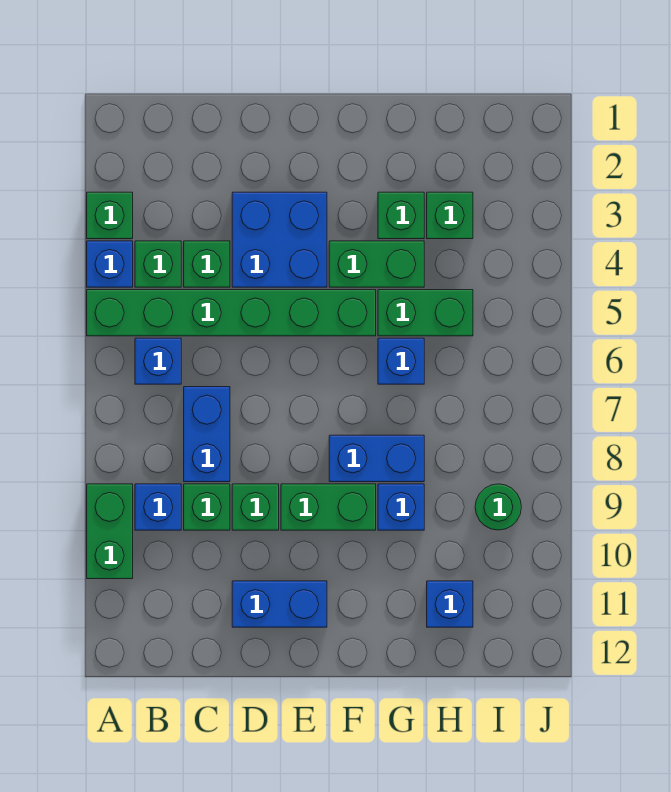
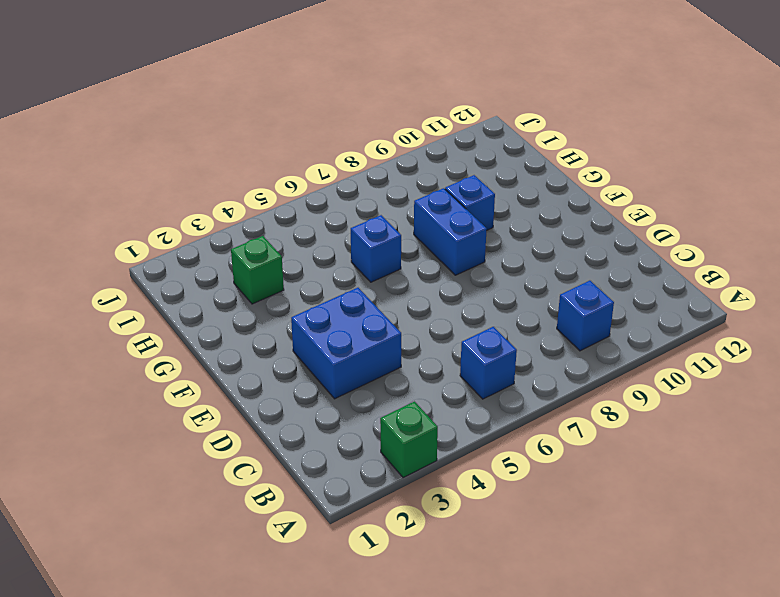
none -> blue 1x1 brick [87,241,133,287]
none -> green 1x6 brick [87,290,376,336]
none -> green 1x2 brick [87,484,133,579]

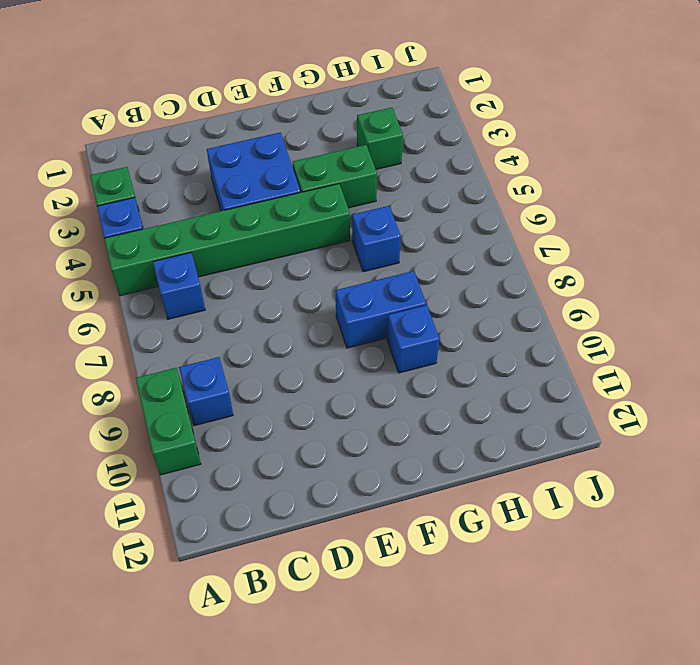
none -> green 1x1 brick [135,241,181,287]
none -> green 1x1 brick [184,241,230,287]
none -> blue 1x2 brick [184,387,230,482]

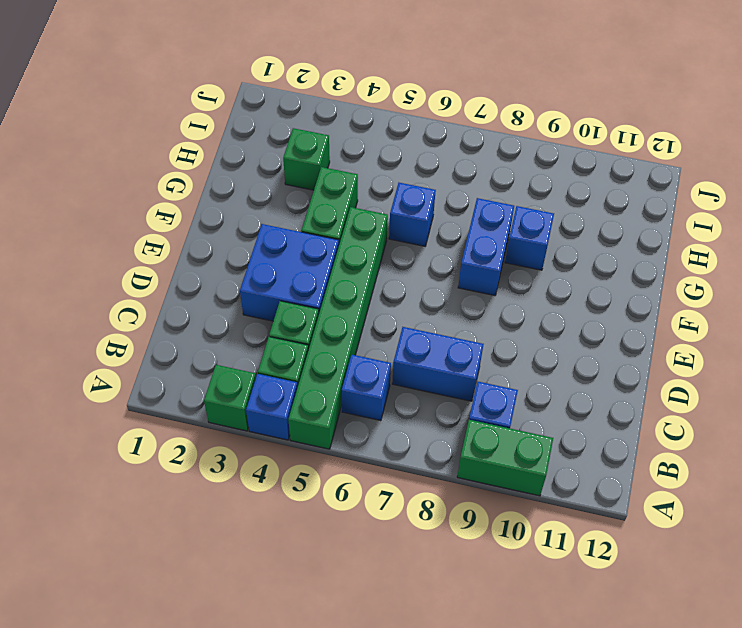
none -> green 1x1 brick [184,484,230,530]
none -> green 1x1 brick [232,484,279,530]
none -> blue 1x2 brick [232,581,327,627]

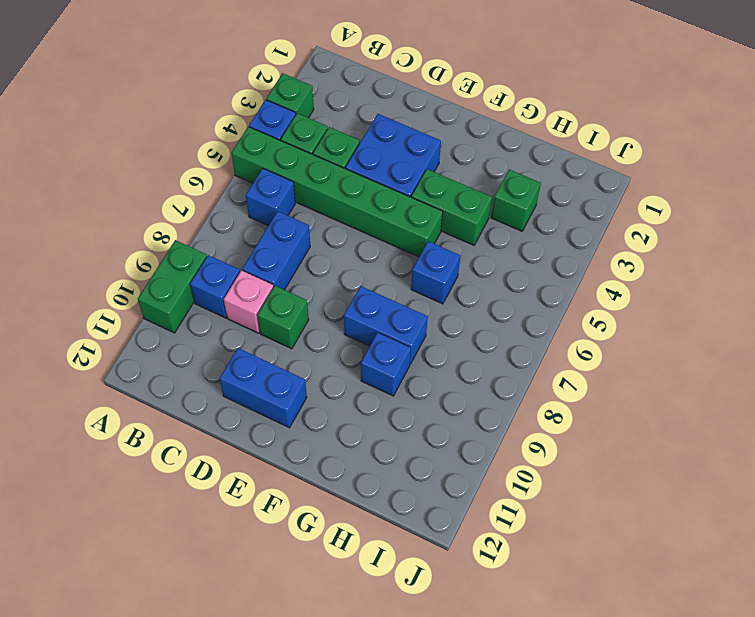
pink 1x1 brick [224,270,274,333] -> green 1x1 brick [184,484,230,530]
none -> green 1x2 brick [281,484,376,530]
none -> green 1x1 brick [378,192,424,239]
none -> green 1x2 brick [378,290,473,336]

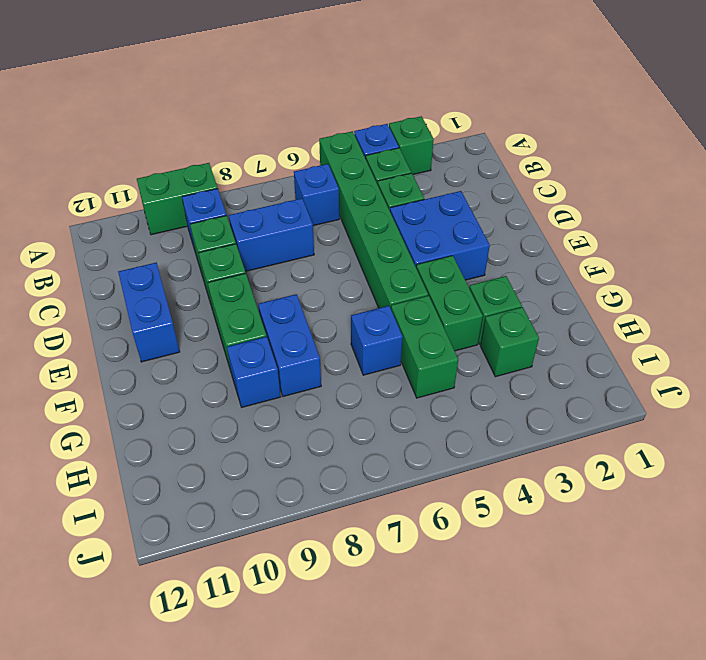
none -> blue 1x1 brick [427,581,473,627]
none -> green 1x1 round brick [475,484,521,530]

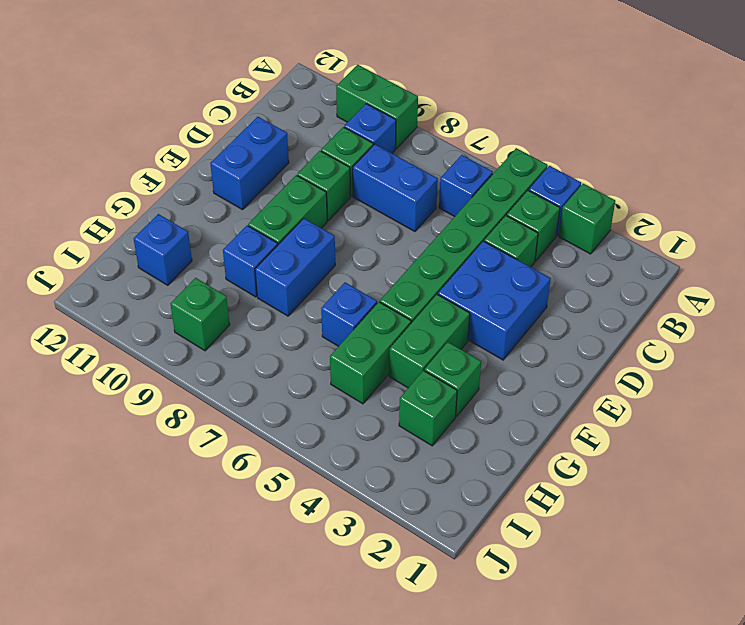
green 1x1 brick [171,278,230,351] -> green 1x1 round brick [475,484,521,530]

